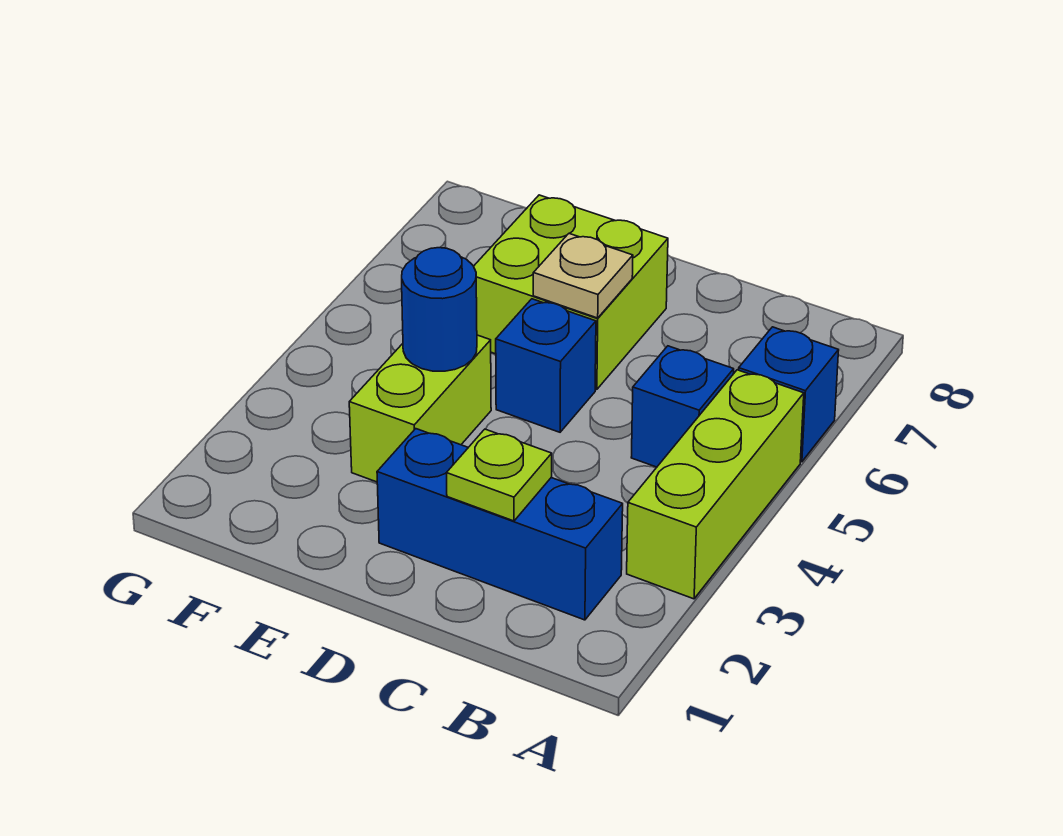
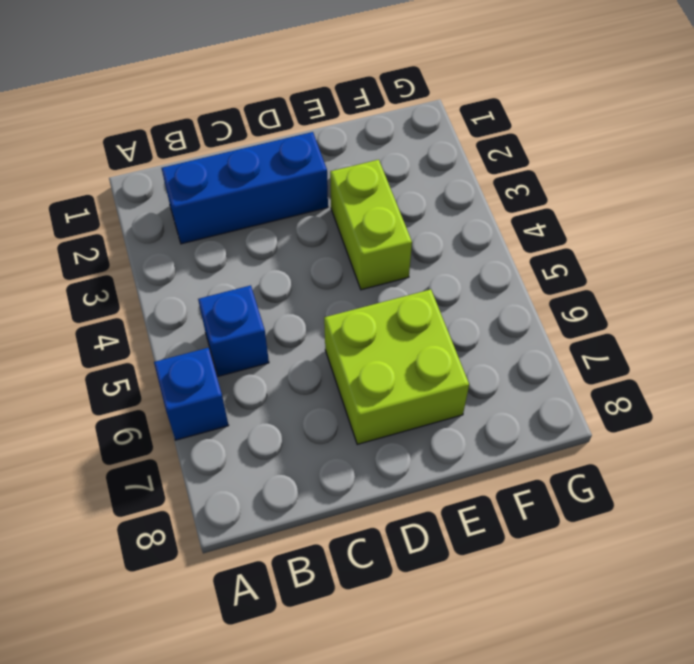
none -> lime 1x3 brick [627,370,804,599]
none -> blue 1x1 brick [496,299,596,432]

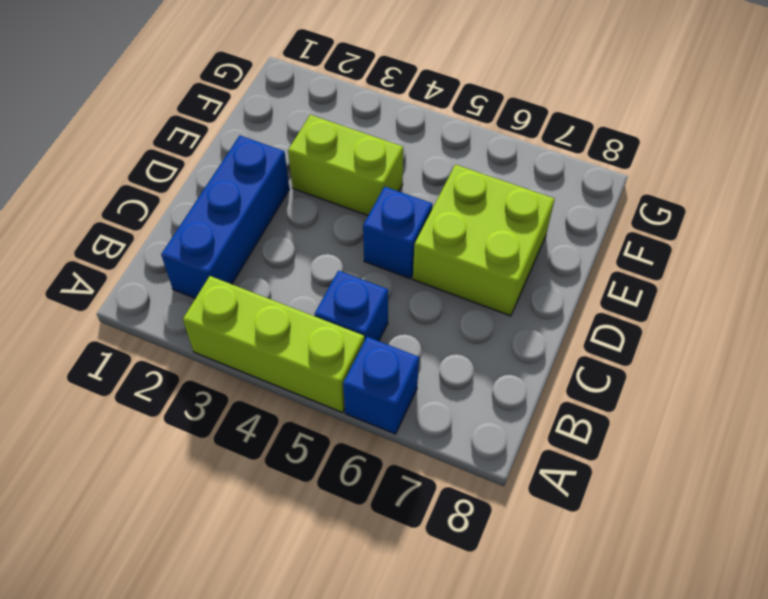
none -> lime 1x1 plate [446,429,552,521]
none -> tan 1x1 plate [533,234,633,318]

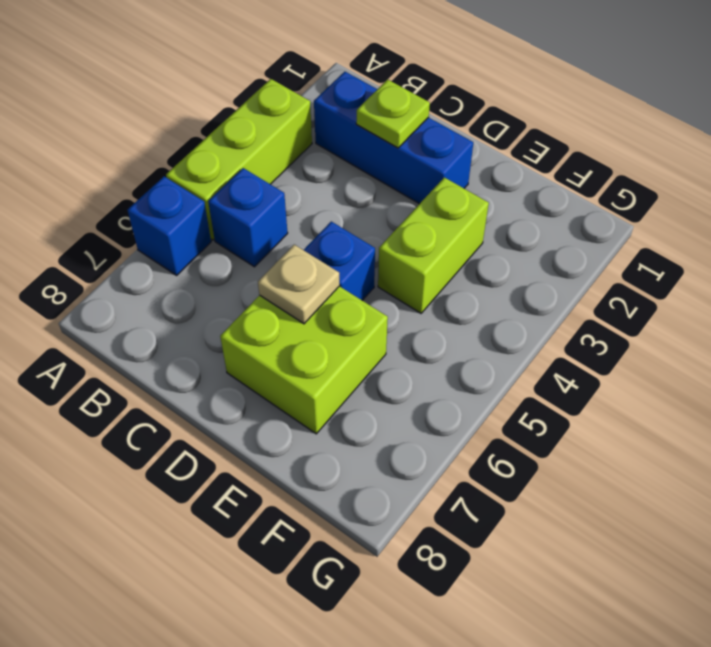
none -> blue 1x1 round brick [402,248,477,371]

